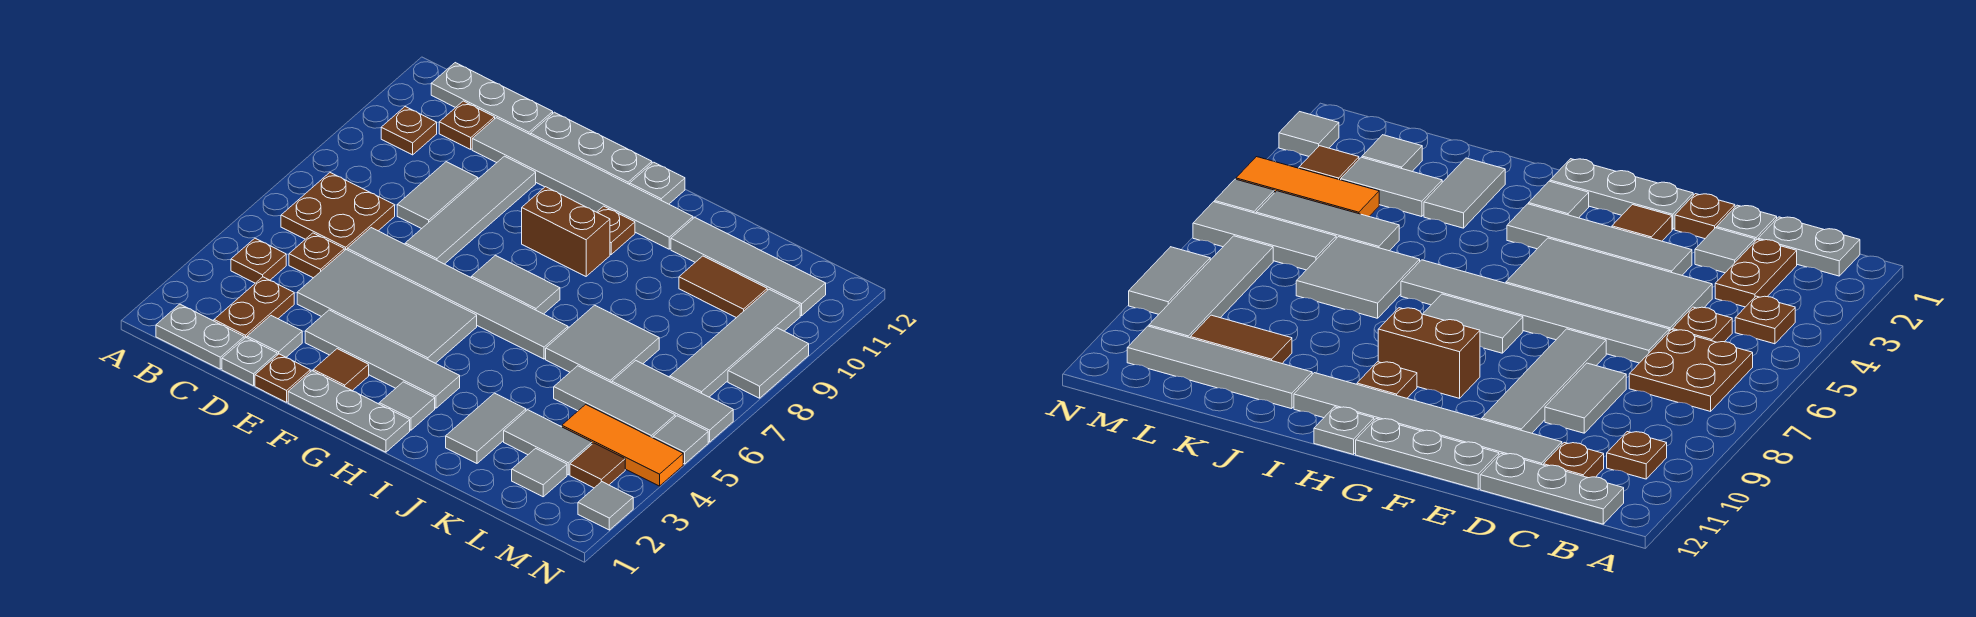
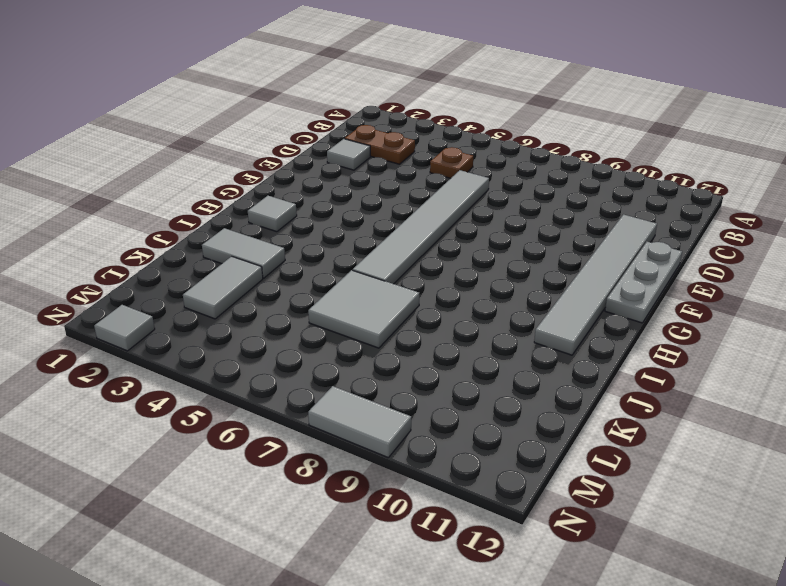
none -> grey 1x2 plate [156,304,244,369]
none -> brown 1x1 plate [231,238,286,283]
none -> brown 2x2 plate [281,173,395,251]
none -> brown 1x1 plate [381,107,437,155]

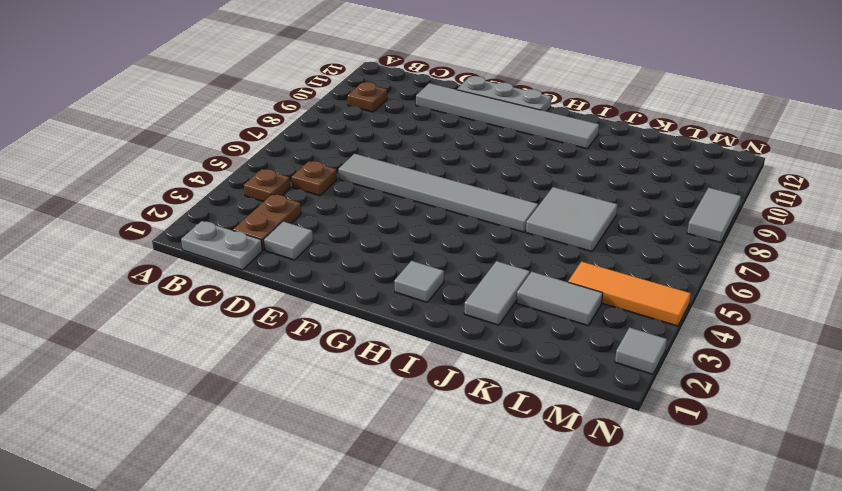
none -> brown 2x2 plate [281,173,395,251]
none -> grey 1x3 plate [431,63,553,135]
none -> brown 1x1 plate [439,101,495,149]
none -> grey 1x1 plate [222,338,277,386]

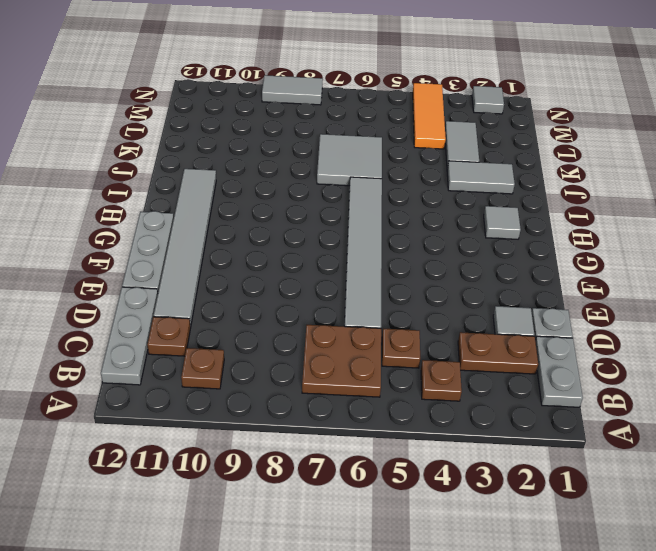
none -> grey 2x4 tile [297,250,477,363]
none -> grey 1x2 tile [397,162,478,229]
none -> brown 1x1 plate [255,354,310,402]
none -> grey 1x4 tile [305,310,460,408]

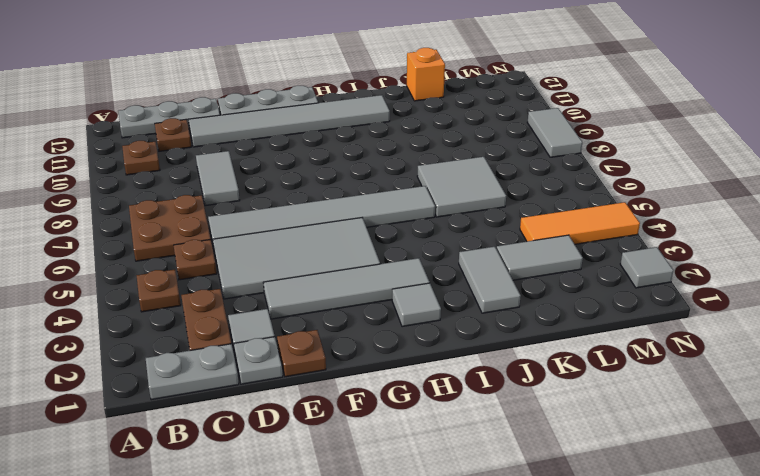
orange 1x1 brick [407,48,445,101] -> none
none -> grey 1x4 tile [405,156,536,264]
none -> grey 1x3 plate [288,371,410,452]
none -> brown 1x1 tile [313,349,369,391]
none -> grey 1x2 tile [472,255,560,314]

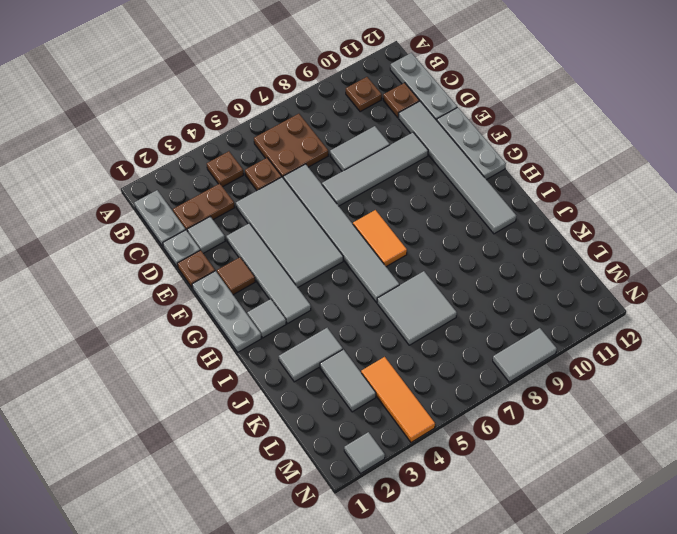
orange 1x2 tile [353,210,407,267] -> grey 1x2 tile [472,255,560,314]
none -> brown 1x2 brick [522,187,610,276]
none -> brown 1x1 plate [597,206,635,254]
none -> grey 1x1 plate [630,162,685,204]
none -> grey 1x4 tile [671,218,826,316]

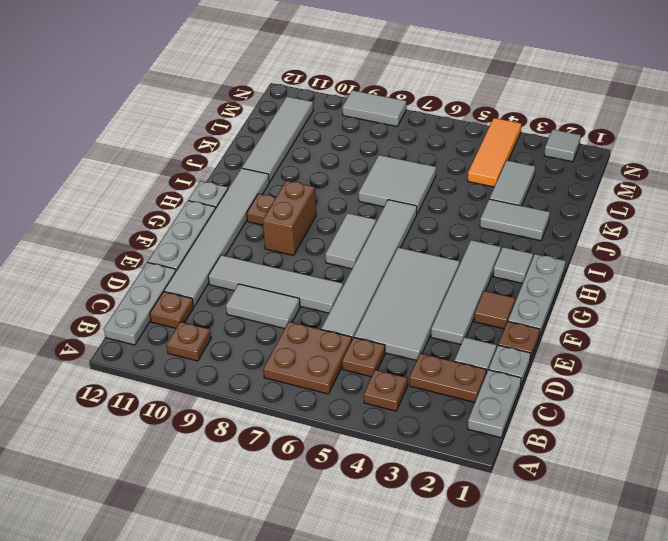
none -> grey 1x3 tile [554,366,675,438]
none -> brown 1x2 tile [679,256,767,318]
none -> grey 1x1 tile [512,448,567,497]
none -> grey 1x3 tile [612,361,733,442]

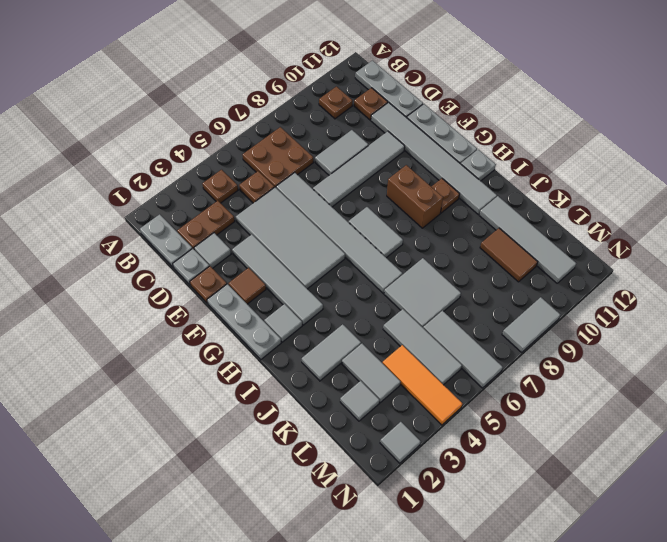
none -> brown 1x1 tile [570,443,625,488]
none -> grey 1x4 tile [670,289,800,397]
none -> grey 1x1 tile [653,416,708,464]

